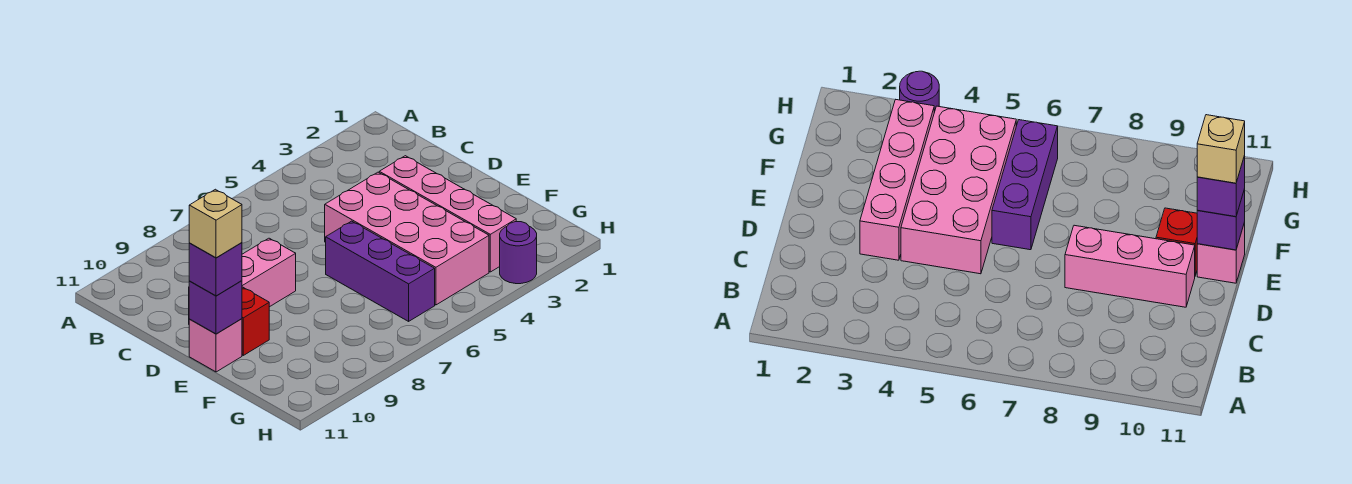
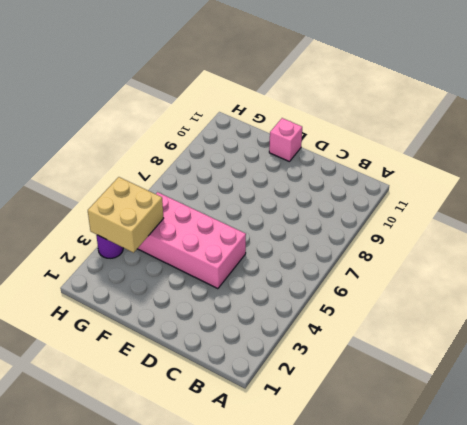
tan 2x2 brick [88,177,164,253] -> none
none -> pink 1x4 brick [379,156,516,272]
none -> pink 1x3 brick [242,238,296,307]

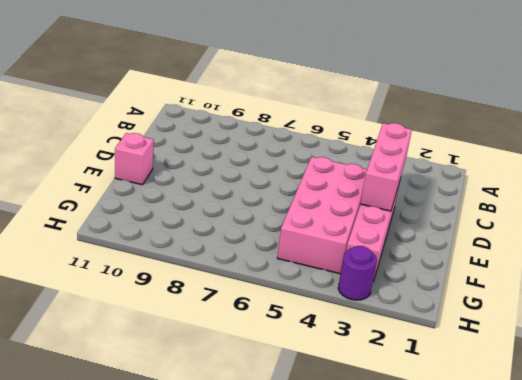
pink 1x3 brick [361,123,412,211] -> pink 1x3 brick turned to [242,238,296,307]
none -> purple 1x3 brick [326,221,435,321]
none -> red 1x1 brick [242,287,269,355]

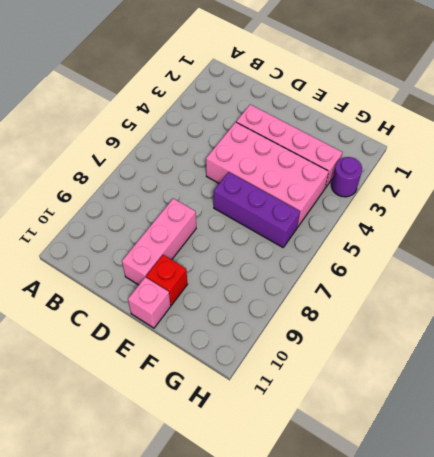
none -> purple 1x1 brick [189,281,242,334]
none -> purple 1x1 brick [189,243,242,296]

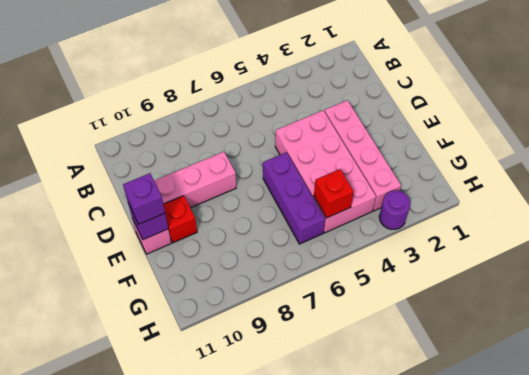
red 1x1 brick [314,169,354,218] -> none
none -> tan 1x1 brick [189,189,242,258]

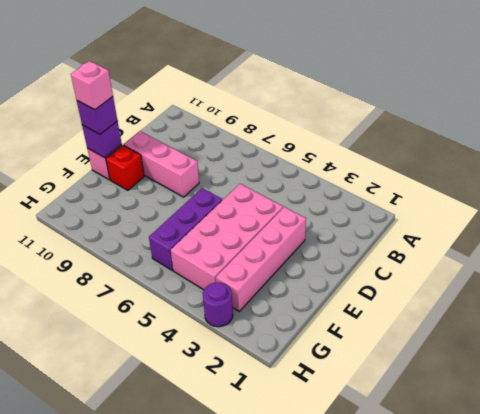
pink 1x1 brick [71,61,113,110] -> tan 1x1 brick [189,189,242,258]

